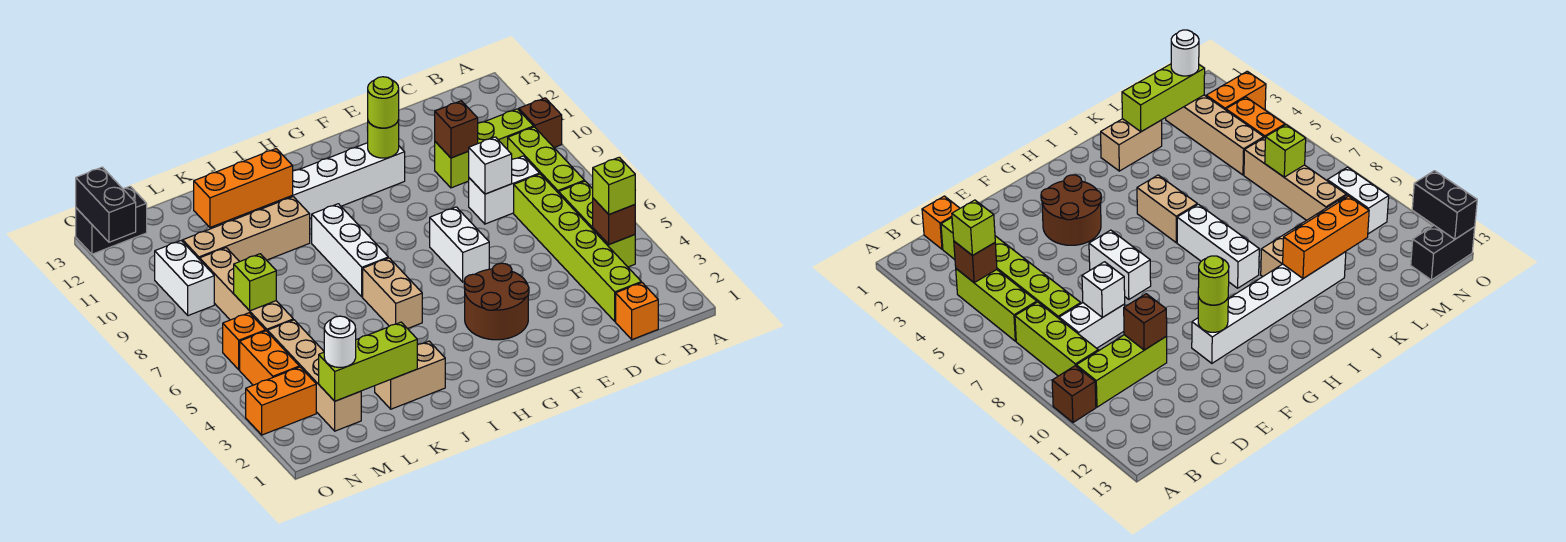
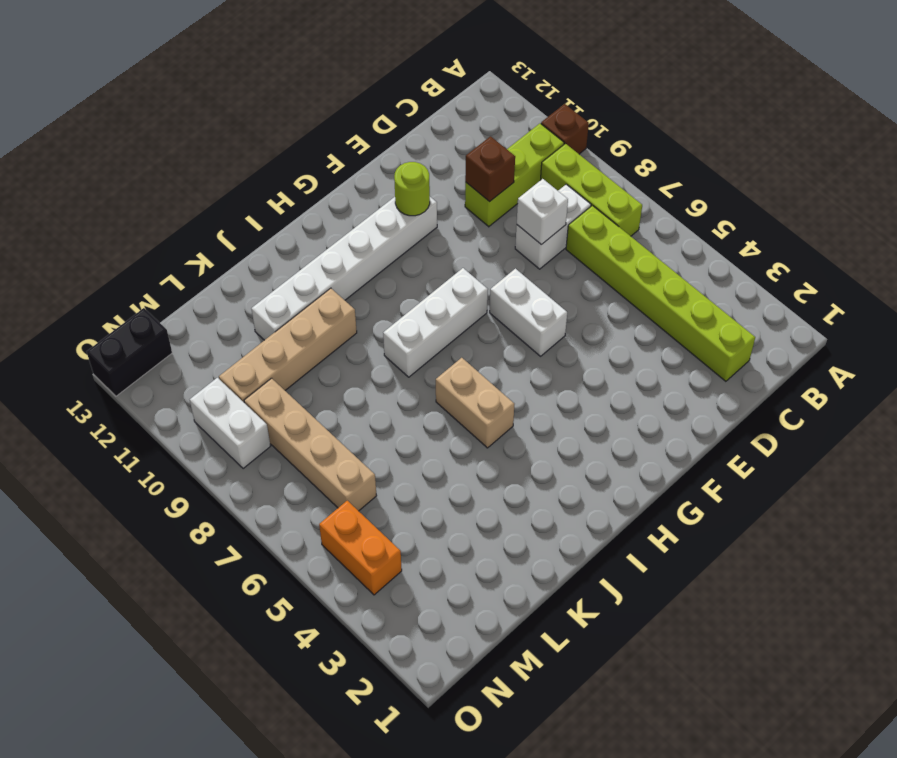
white 1x3 brick [383,268,488,377] -> white 1x3 brick turned to [312,204,388,297]
none -> lime 1x3 brick [559,181,635,267]
none -> orange 1x1 brick [616,283,658,340]
none -> brown 2x2 round brick [464,263,529,340]
none -> tan 1x2 brick [375,341,445,409]

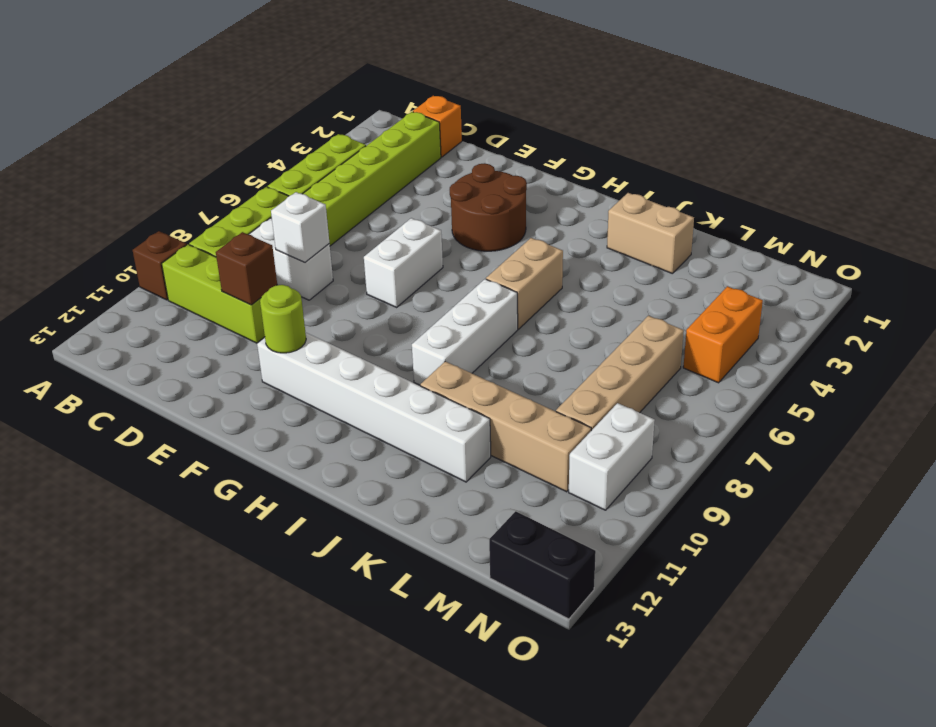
none -> tan 1x4 brick [268,320,361,431]
none -> orange 1x2 brick [246,367,316,435]
none -> orange 1x1 brick [223,313,265,370]
none -> brown 1x1 brick [593,198,635,244]

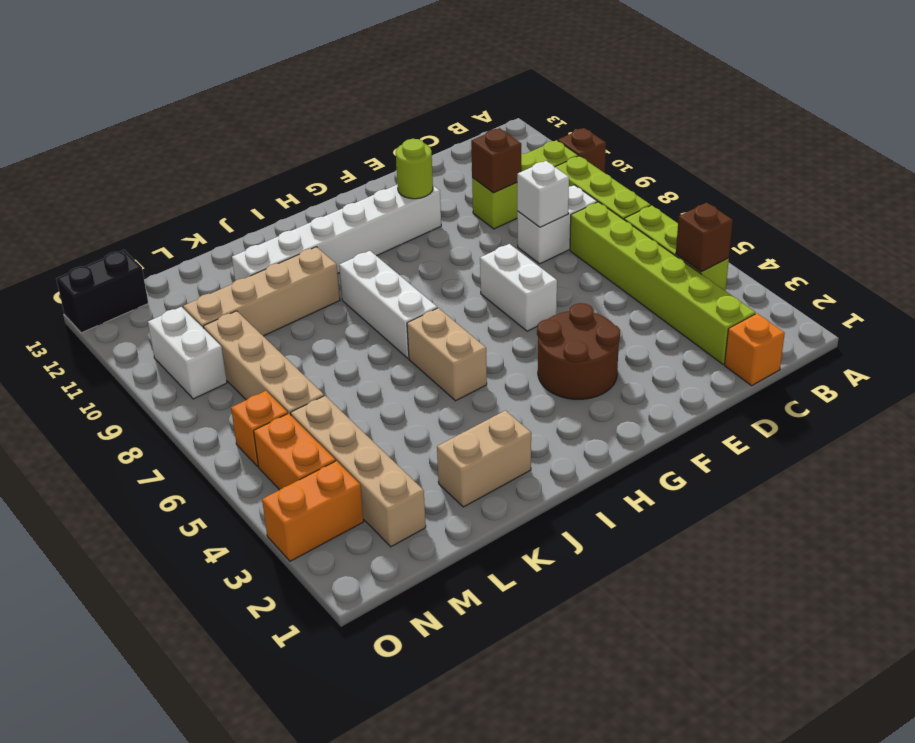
none -> orange 1x3 brick [194,149,293,227]
none -> lime 1x3 brick [319,322,417,401]
none -> lime 1x1 brick [234,254,276,311]
none -> black 1x2 brick [76,167,136,242]

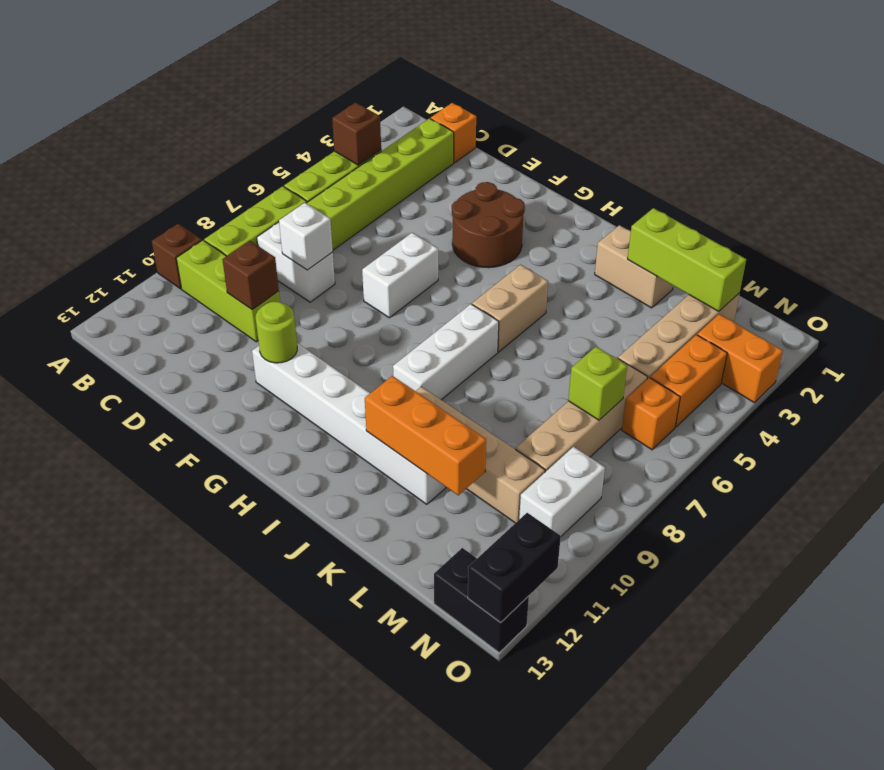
none -> lime 1x1 brick [593,157,635,214]
none -> lime 1x1 round brick [368,77,399,128]
none -> white 1x1 round brick [324,316,356,368]

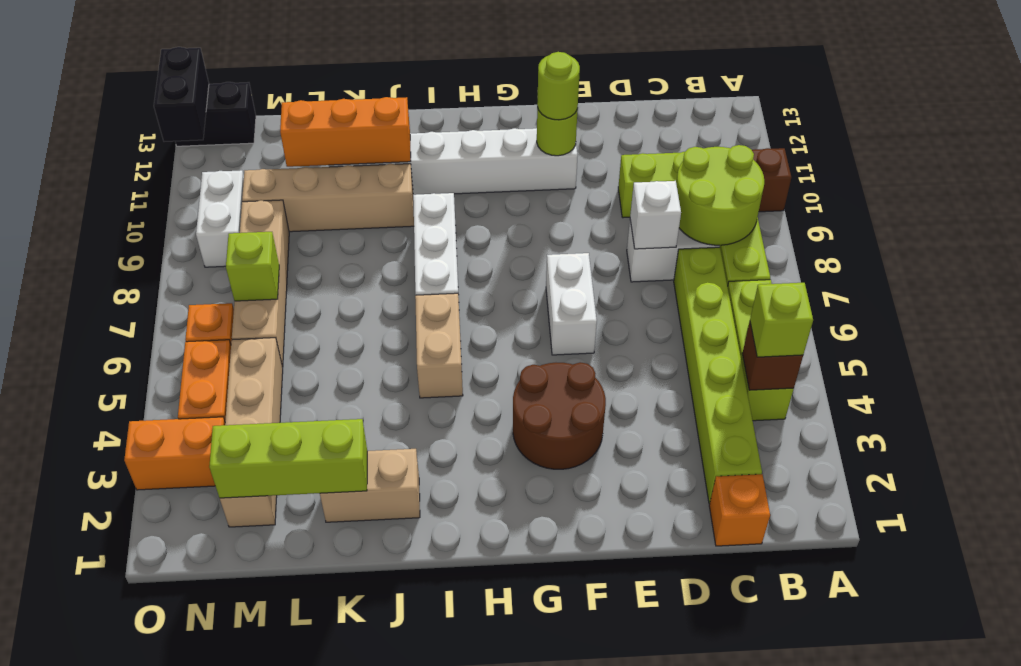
lime 2x2 round brick [676,145,764,246] -> none
none -> brown 1x1 brick [435,101,478,158]
none -> white 1x1 round brick [324,316,356,368]

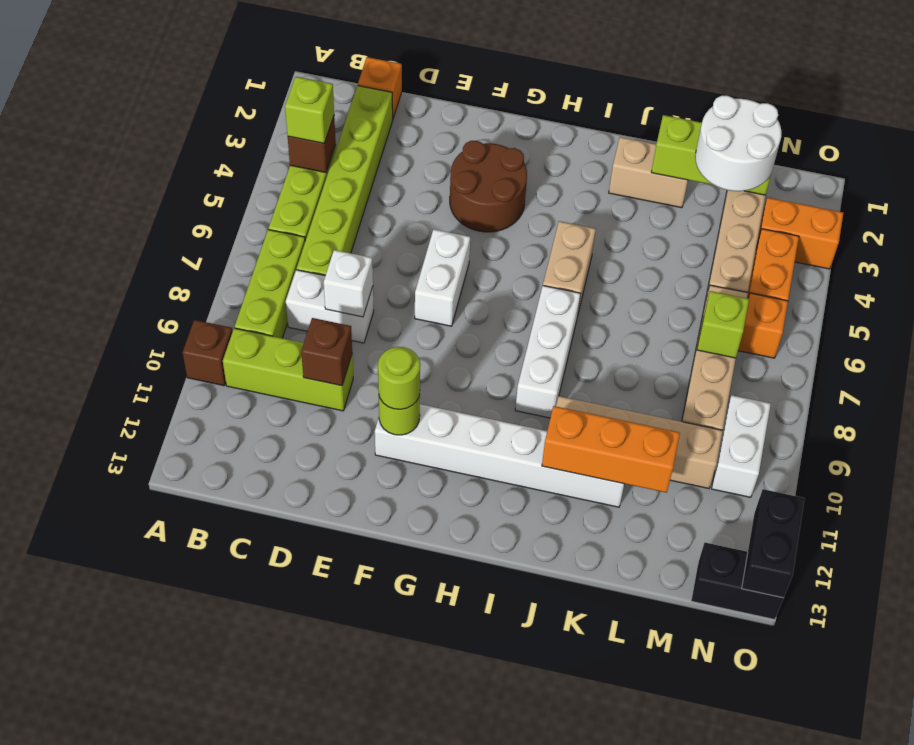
white 2x2 round brick [695,96,782,191] -> white 1x1 round brick [324,316,356,368]

